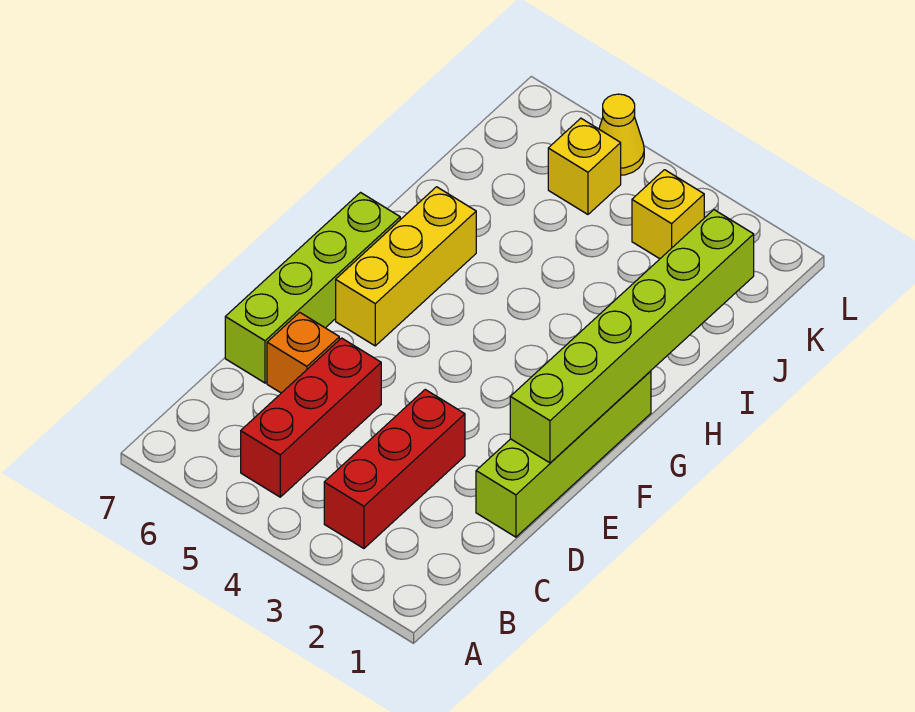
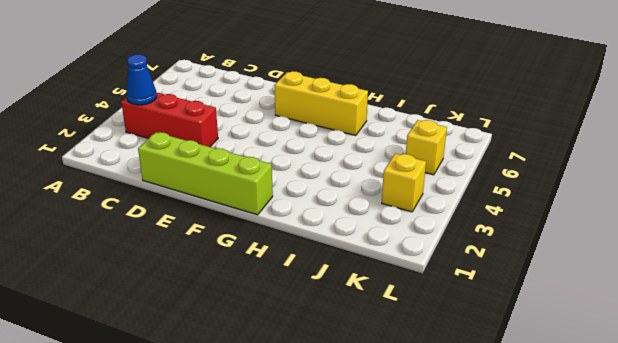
blue 1x1 cone [126,54,157,105] -> none
none -> red 1x3 brick [241,338,381,497]
none -> orange 1x1 brick [267,312,339,393]

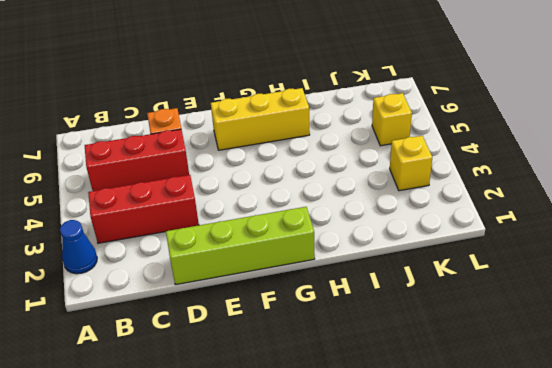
blue 1x1 cone [60,220,97,274] -> none
none -> lime 1x4 brick [225,193,400,383]
none -> yellow 1x1 cone [599,94,644,175]

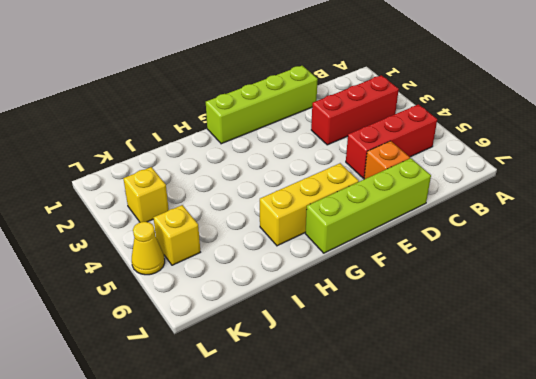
none -> lime 1x6 brick [510,210,754,463]

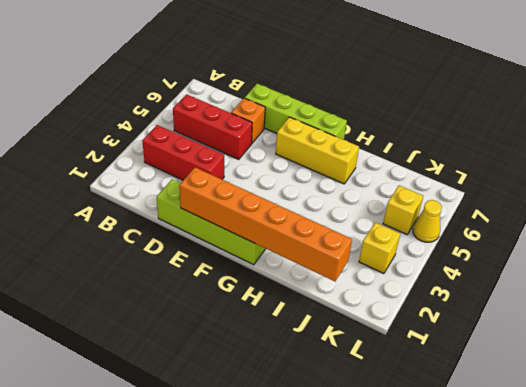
orange 1x6 brick [179,167,352,281] -> lime 1x6 brick [510,210,754,463]

